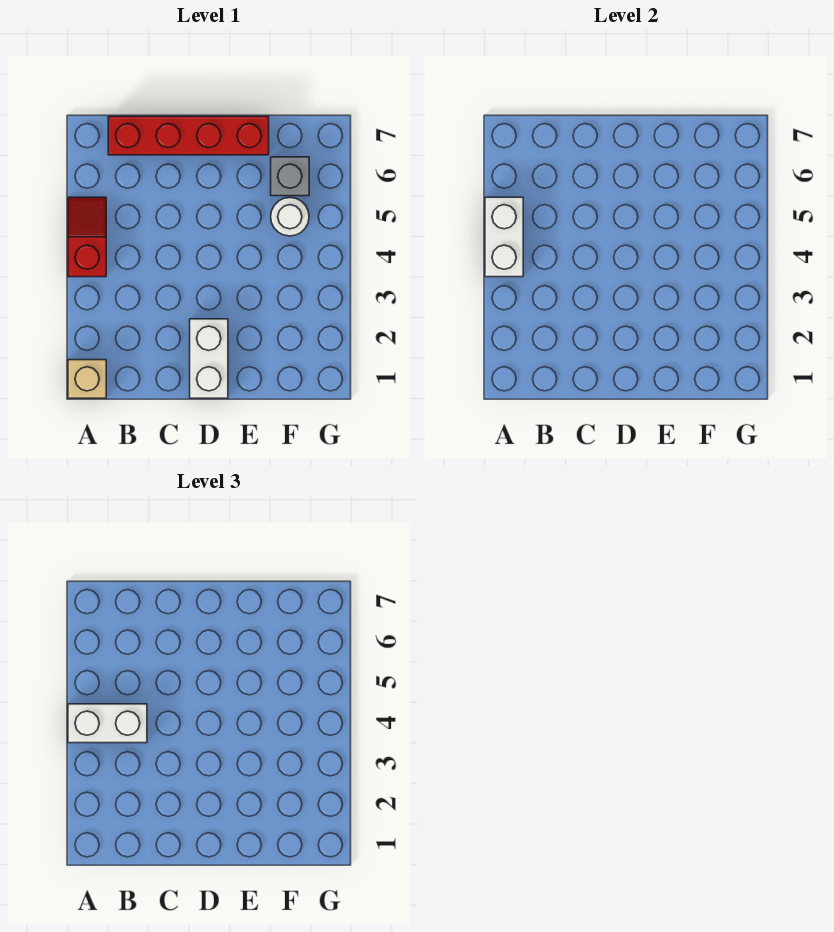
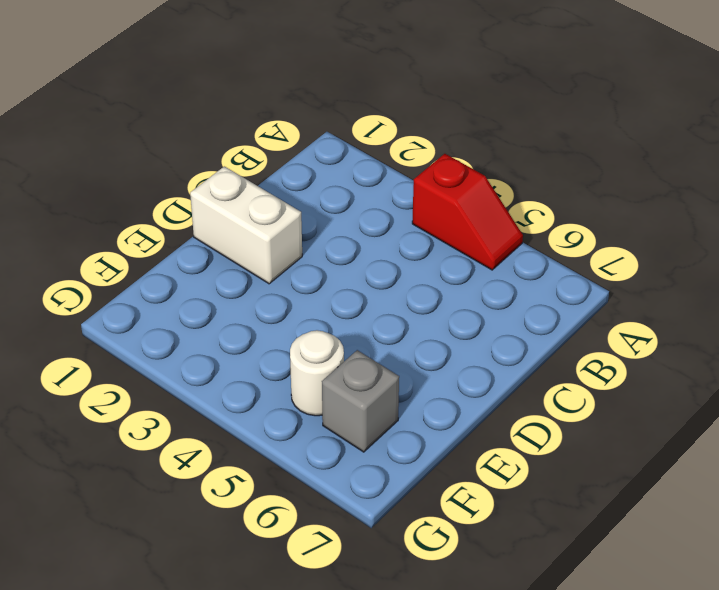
none -> tan 1x1 brick [68,360,106,398]
none -> red 1x4 brick [108,116,269,155]

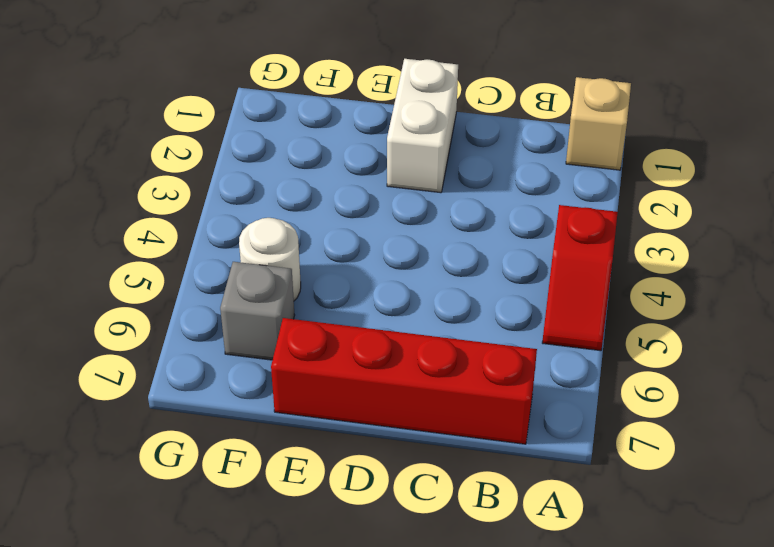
none -> white 1x2 brick [485,197,523,277]
none -> white 1x2 brick [68,704,147,743]

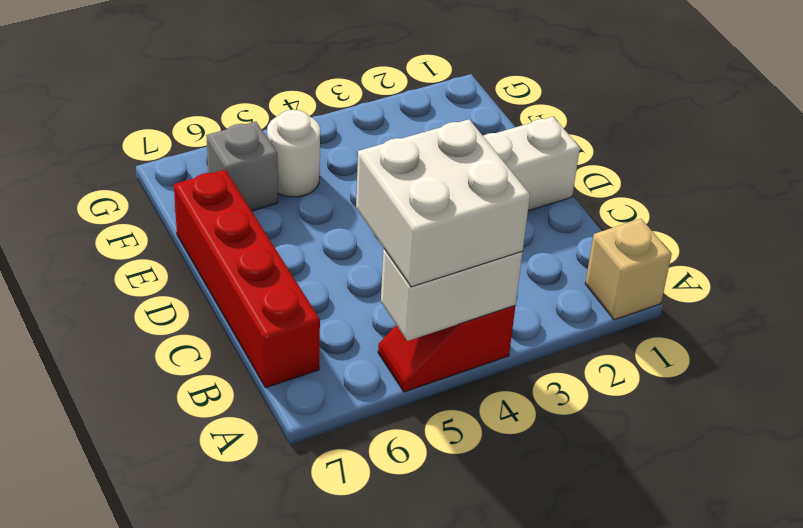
white 2x2 brick [356,119,530,287] -> white 1x2 brick [68,704,147,743]

